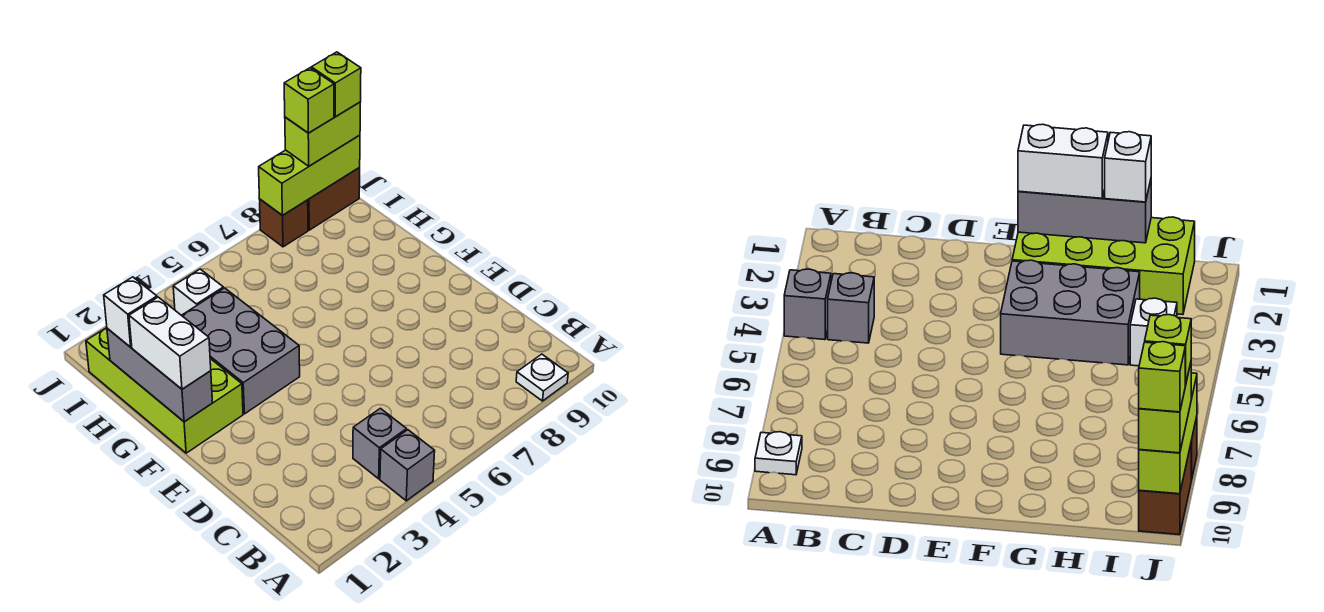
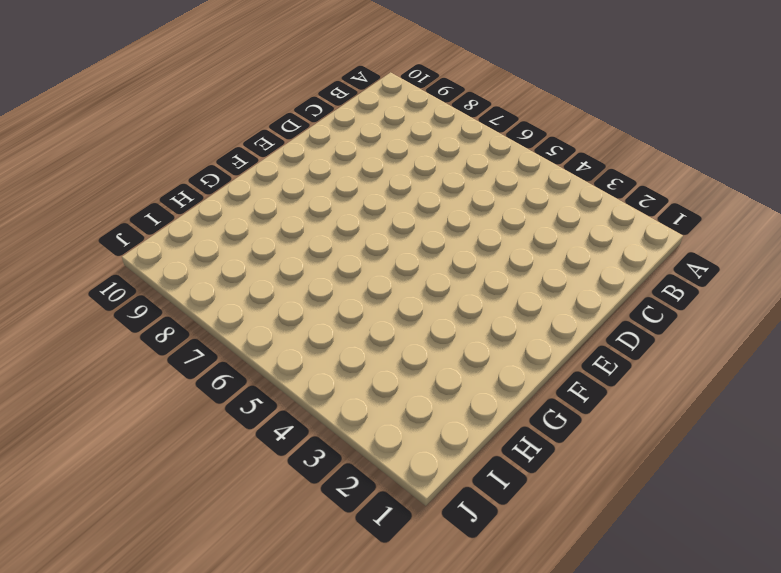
none -> grey 1x1 brick [380,430,435,501]
none -> white 1x1 plate [516,354,568,401]
none -> grey 1x1 brick [353,408,407,479]

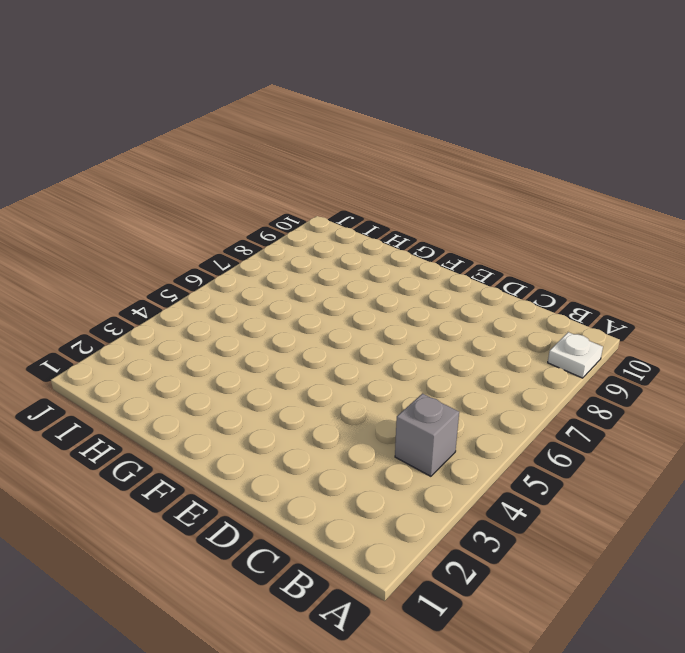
none -> grey 1x1 brick [380,430,435,501]
none -> lime 2x4 brick [86,328,243,453]
none -> grey 2x3 brick [182,288,300,414]

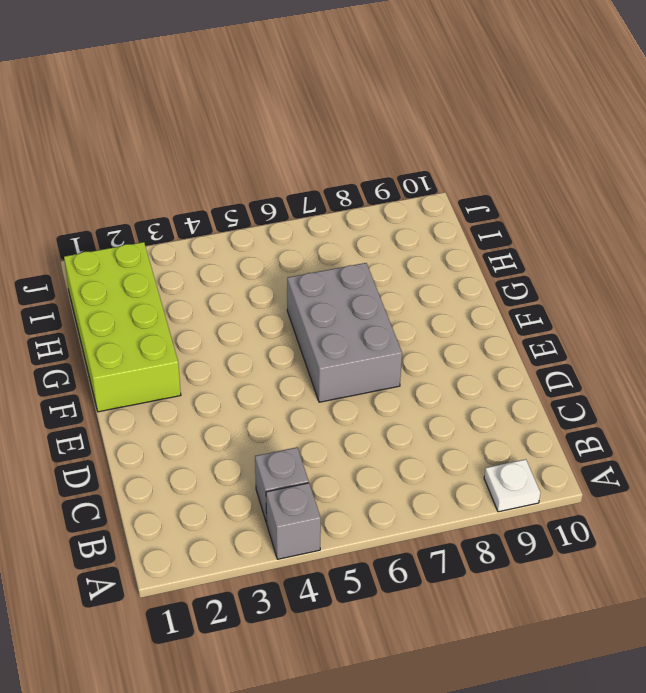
grey 2x3 brick [287,263,402,402] -> grey 2x3 brick moved to [182,288,300,414]
none -> white 1x1 brick [173,269,223,315]
none -> brown 1x1 brick [260,199,308,247]
none -> brown 1x2 brick [308,168,360,230]

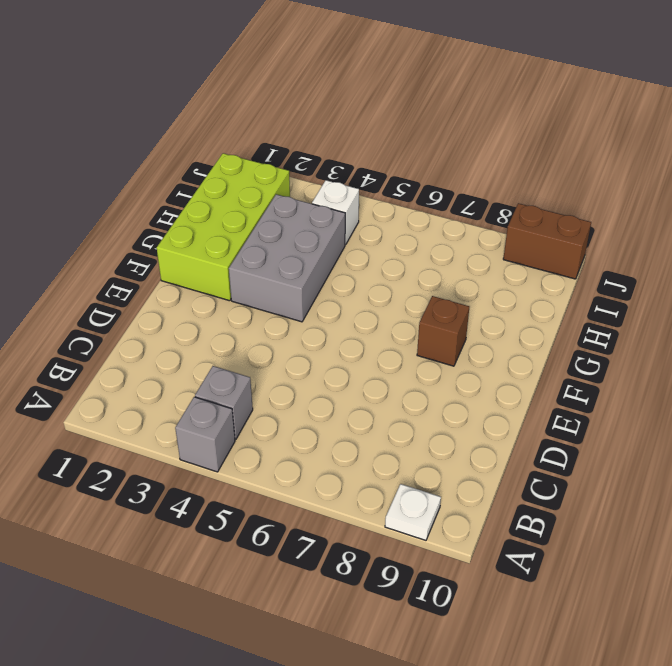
brown 1x1 brick [417,296,469,366] -> brown 1x1 brick moved to [260,199,308,247]
none -> grey 1x3 brick [107,328,213,422]
none -> lime 1x3 brick [259,135,360,215]
none -> white 1x2 brick [129,297,211,389]

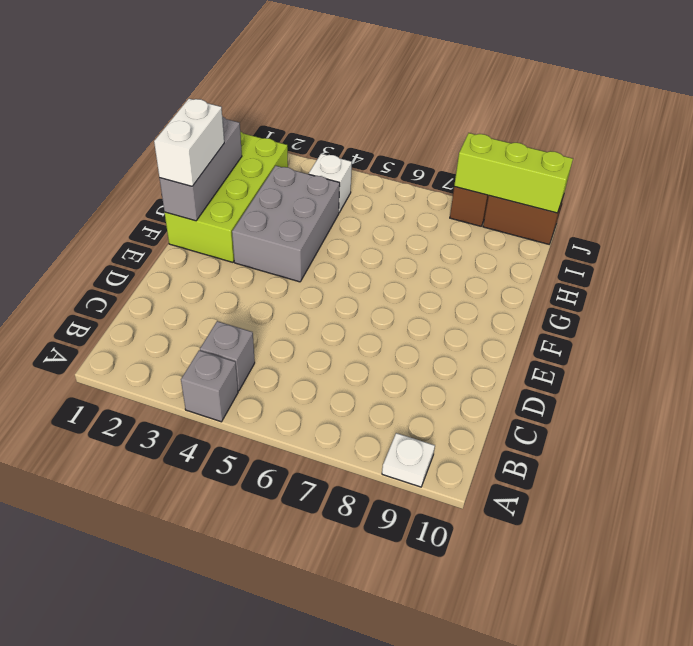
none -> white 1x1 brick [104,277,157,347]
none -> lime 1x2 brick [285,102,360,166]
none -> lime 1x1 brick [284,68,334,133]

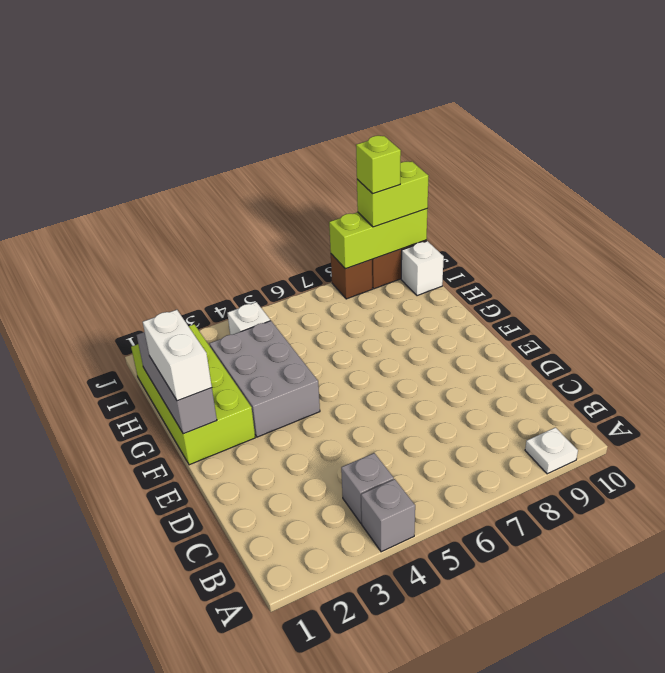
white 1x1 brick [401,241,444,296] -> white 1x1 brick moved to [104,277,157,347]
none -> lime 1x1 brick [311,52,361,117]

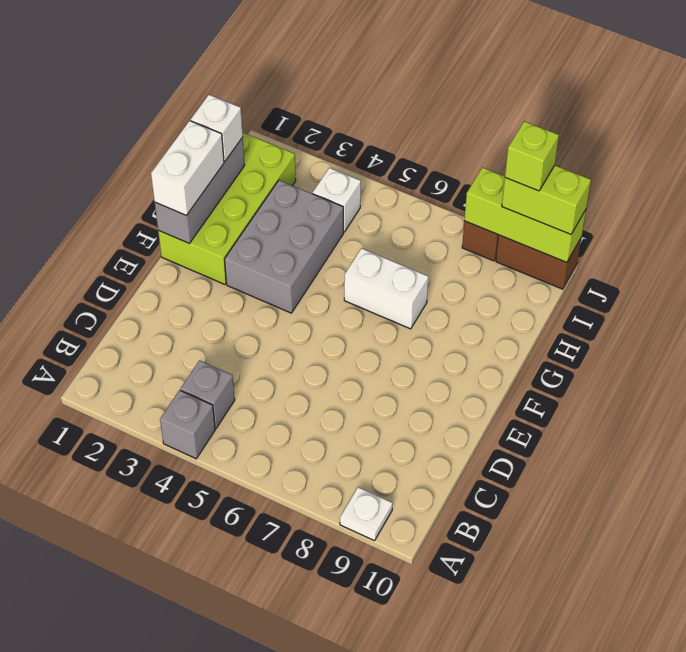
white 1x2 brick [344,248,428,329] -> none
none -> lime 1x1 brick [311,52,361,117]

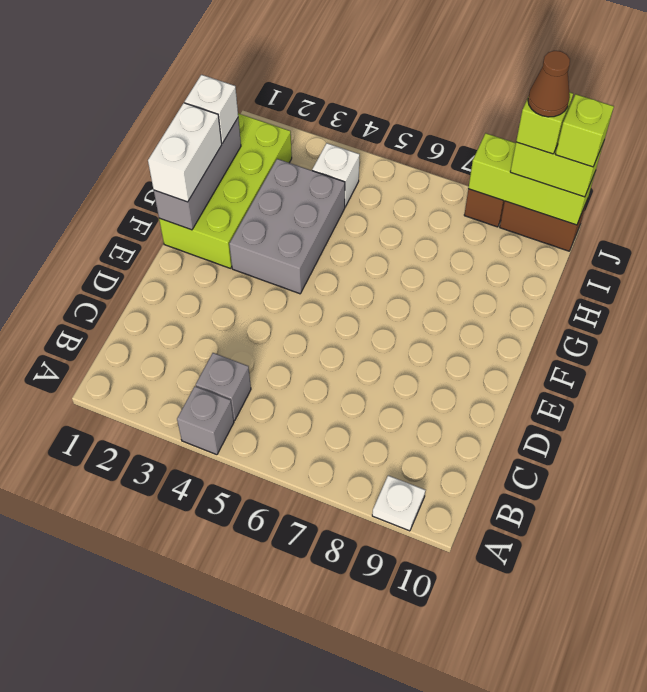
brown 1x1 cone [528,51,570,117] -> none

